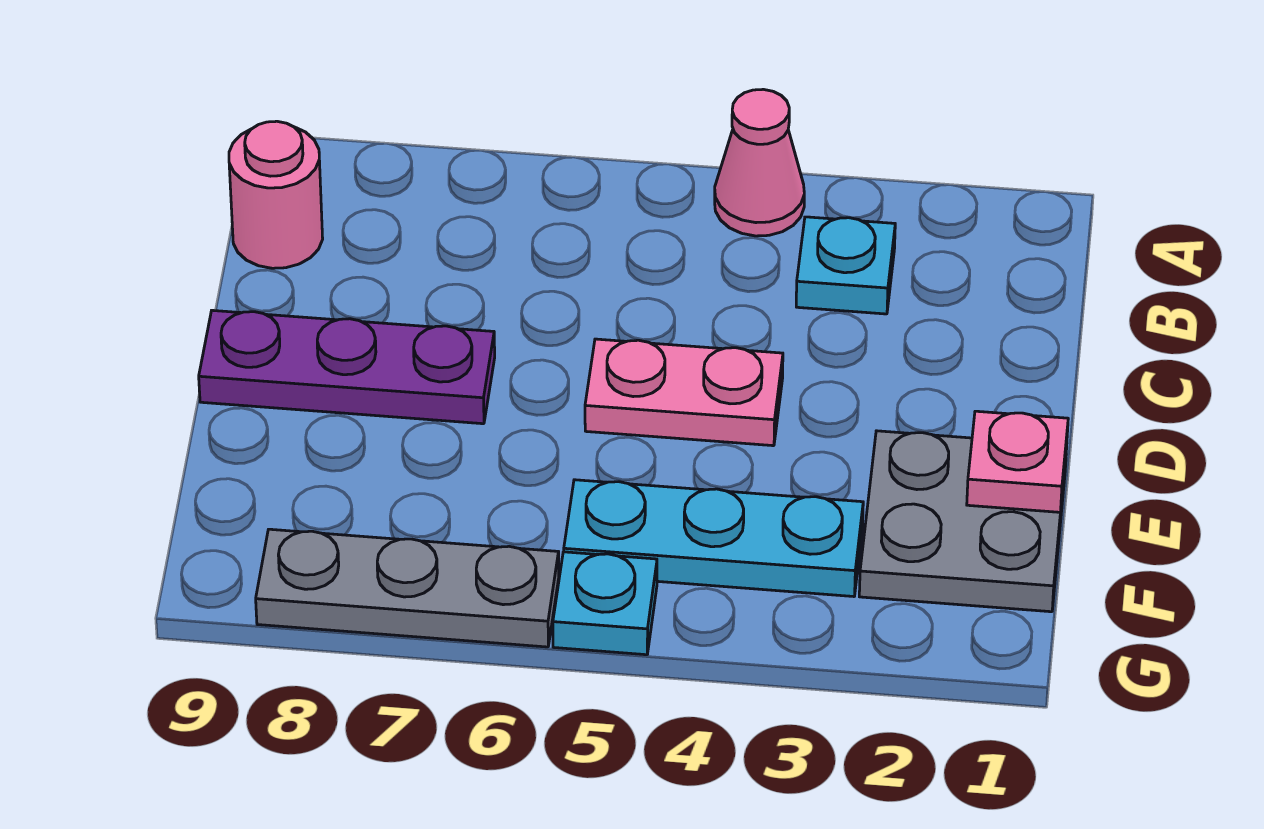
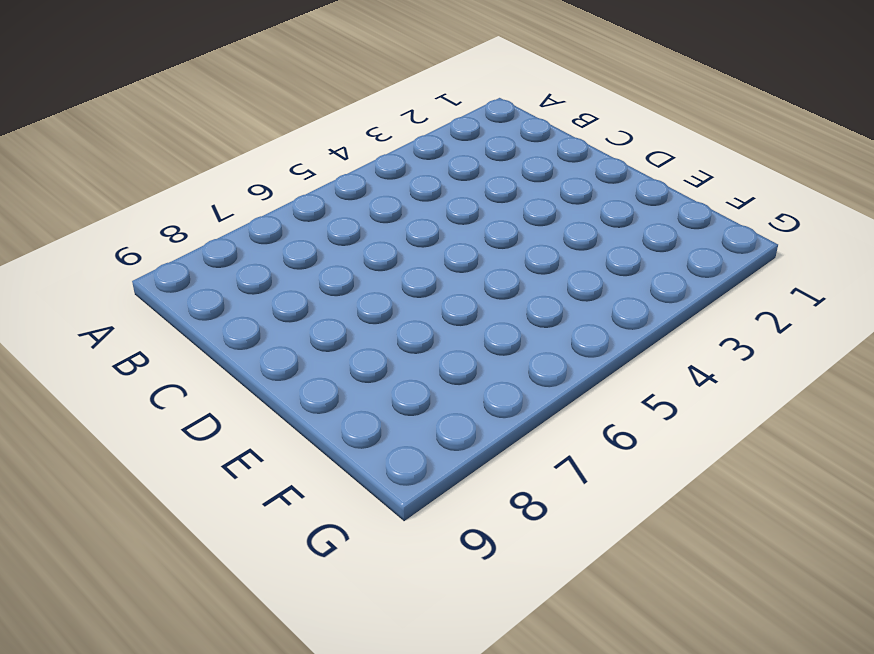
none -> pink 1x1 cone [715,89,804,236]
none -> cyan 1x1 plate [796,217,895,314]

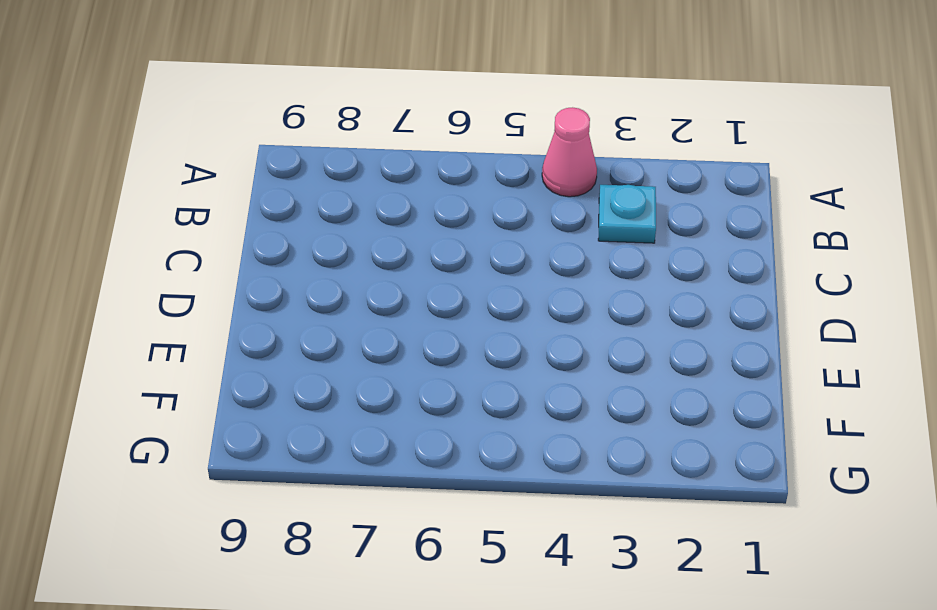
none -> pink 1x1 round brick [229,121,323,268]
none -> pink 1x2 plate [585,339,783,446]

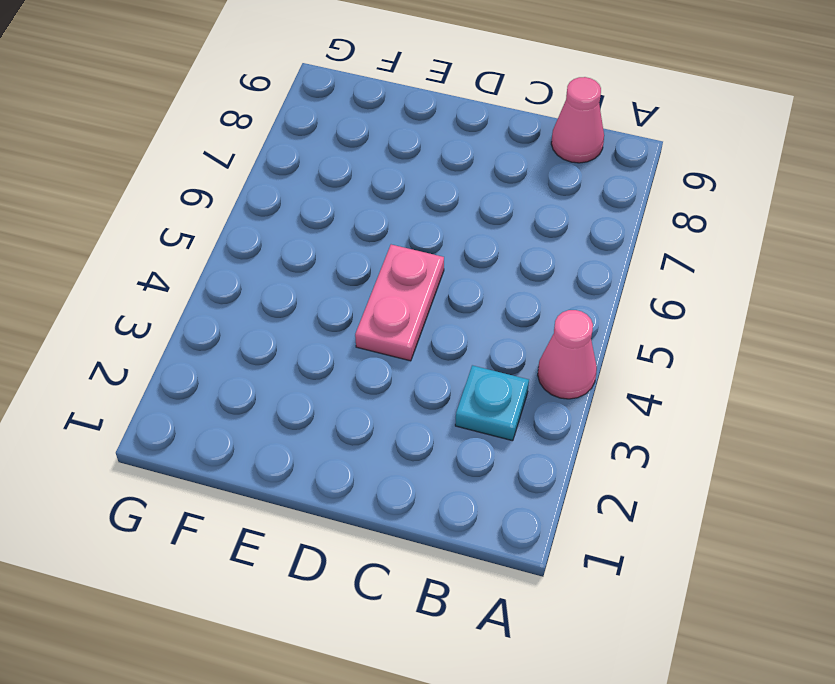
pink 1x1 cone [551,77,604,163] -> pink 1x1 round brick [229,121,323,268]
none -> purple 1x3 plate [199,310,495,424]
none -> grey 2x2 plate [859,431,1067,612]

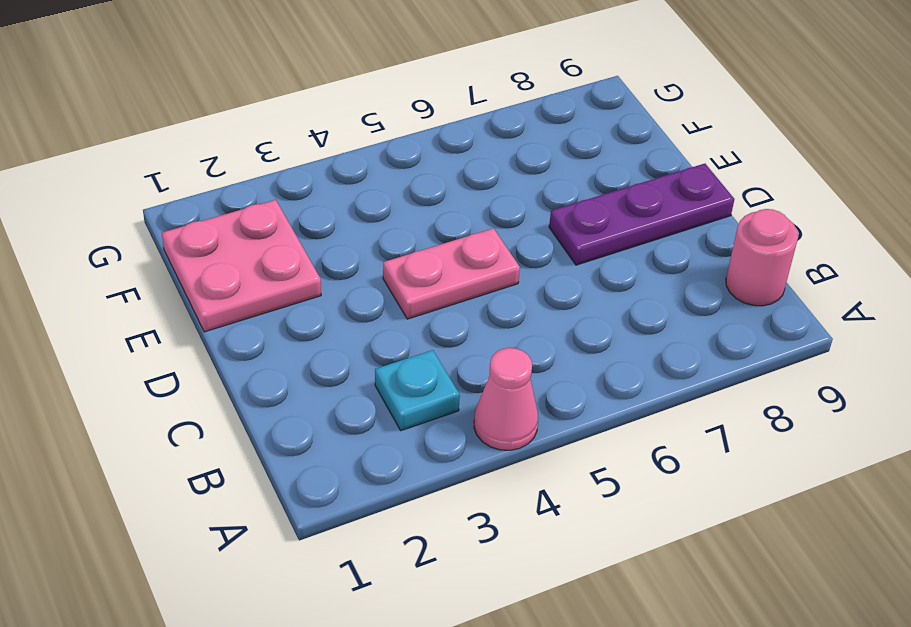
pink 2x2 plate [162,200,321,332] -> grey 2x2 plate [859,431,1067,612]
none -> cyan 1x3 plate [564,480,863,597]
none -> cyan 1x1 plate [553,552,657,655]

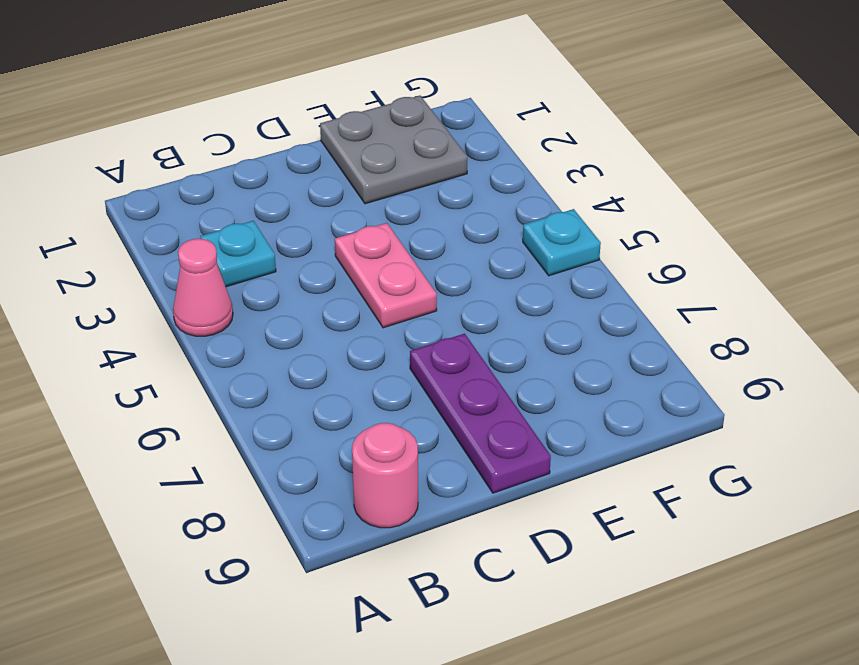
none -> cyan 1x3 plate [564,480,863,597]
none -> grey 1x3 plate [256,529,559,647]

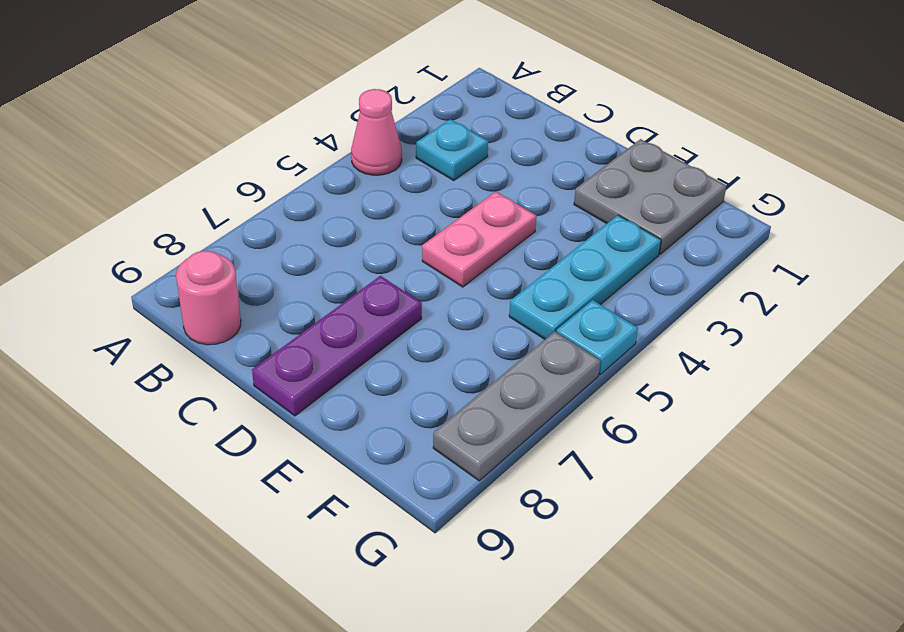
none -> pink 1x1 plate [967,411,1068,512]

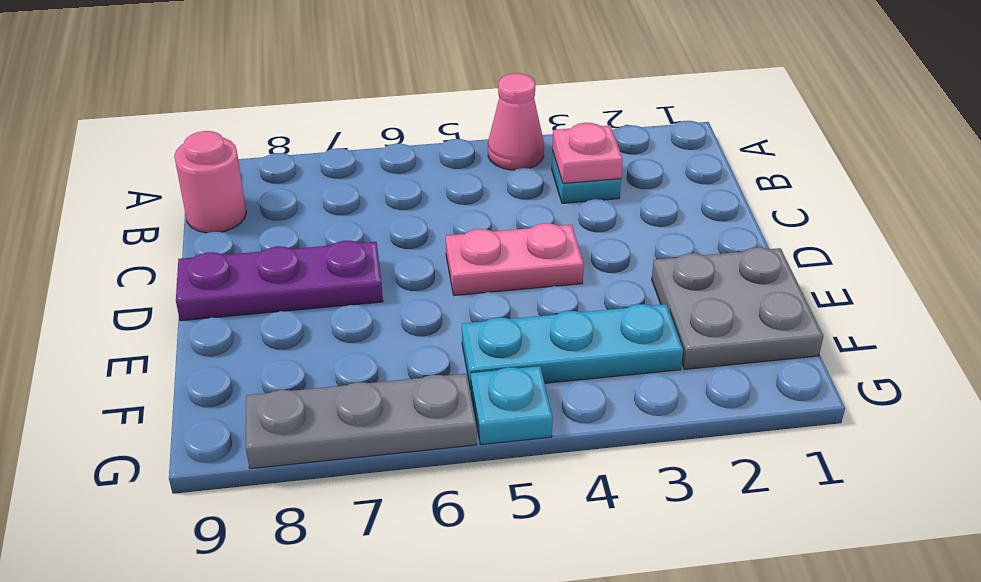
pink 1x1 plate [552,123,623,183] -> pink 1x1 plate moved to [967,411,1068,512]

